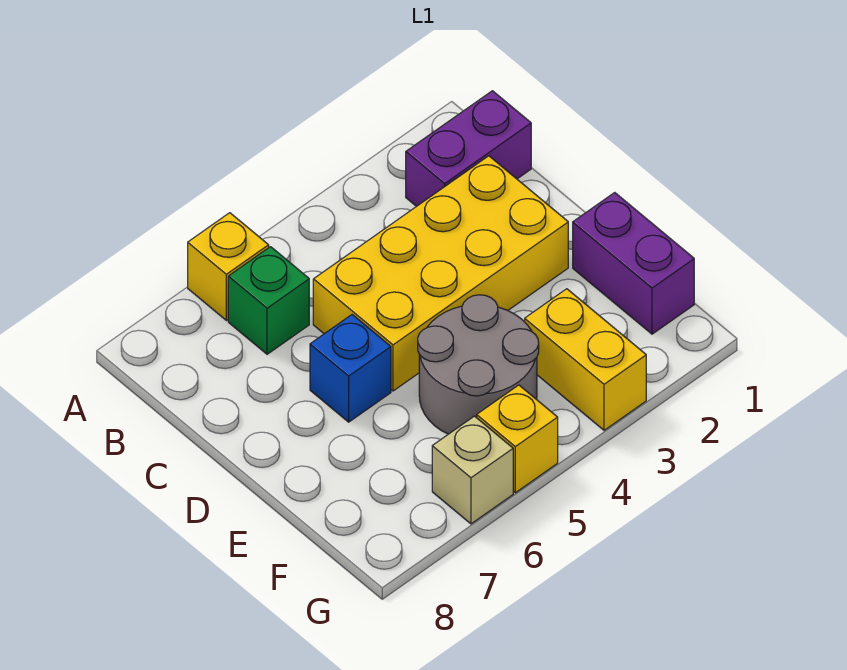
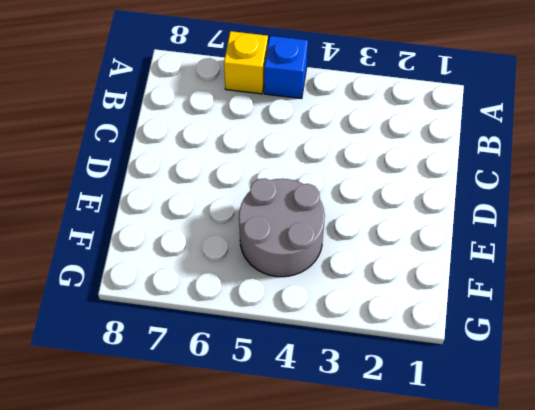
blue 1x1 brick [264,36,308,99] -> blue 1x1 brick moved to [310,315,391,422]
none -> purple 1x2 brick [406,91,531,207]
none -> green 1x1 brick [228,247,309,354]

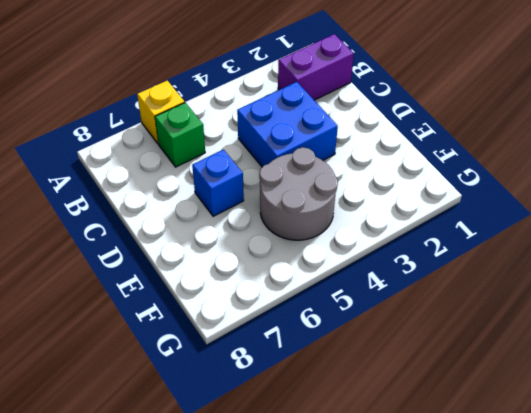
blue 2x2 brick [237,82,338,167] -> yellow 2x4 brick [313,156,568,391]
none -> purple 1x2 brick [573,193,694,334]
none -> yellow 1x2 brick [525,289,646,430]

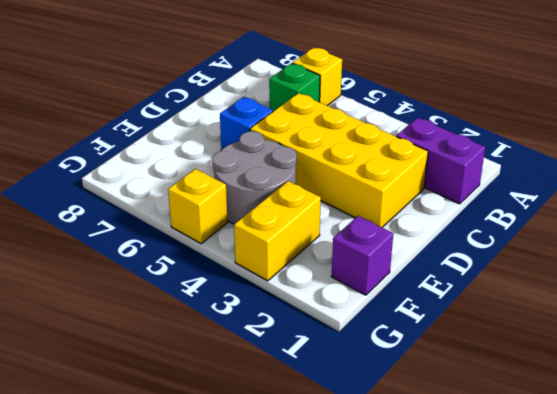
purple 1x1 brick [331,216,393,295] -> purple 1x2 brick [573,193,694,334]
none -> tan 1x1 brick [432,416,513,524]

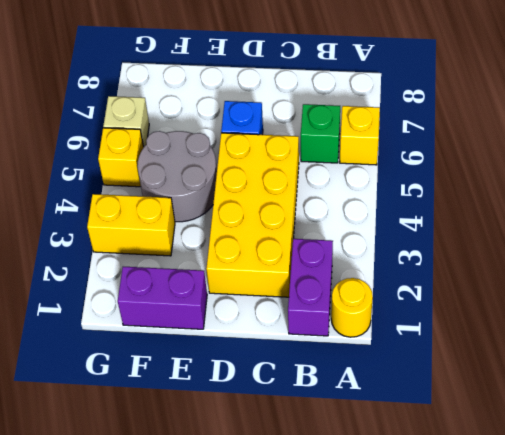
yellow 1x1 round brick [331,278,373,337] -> none

